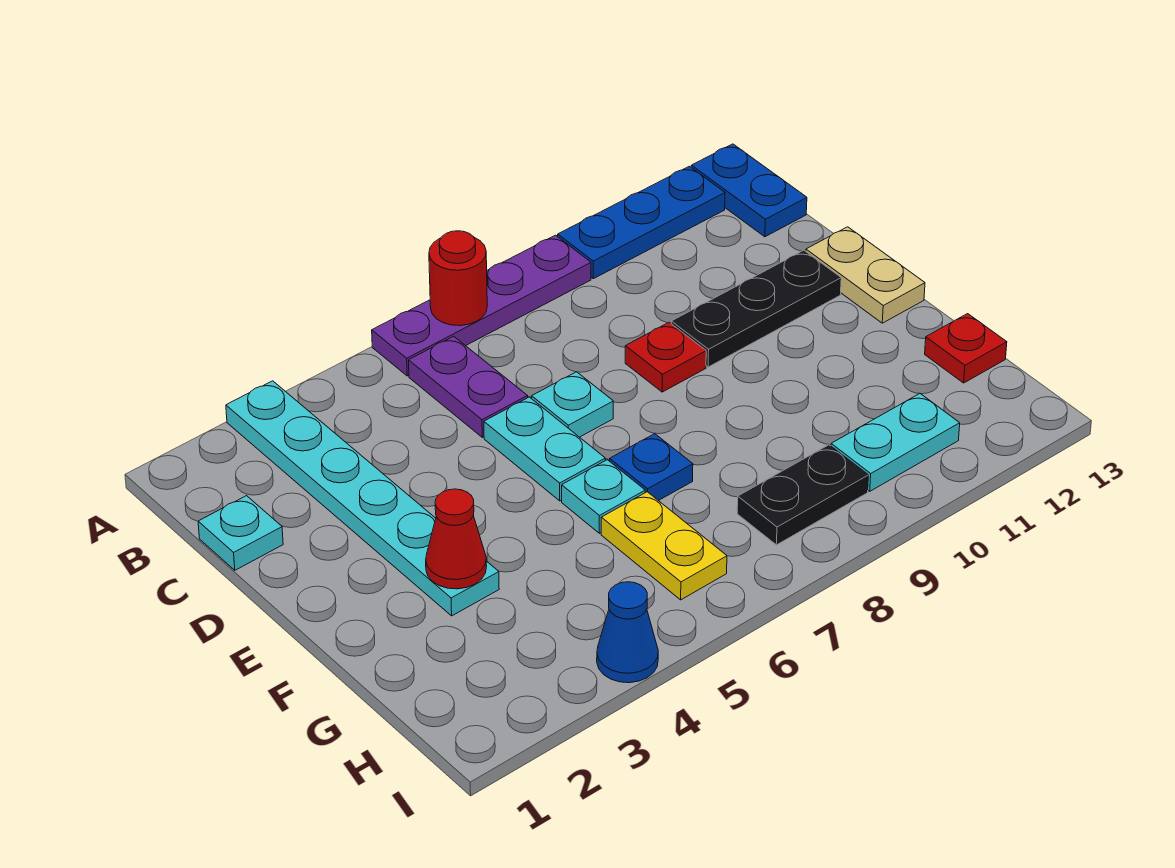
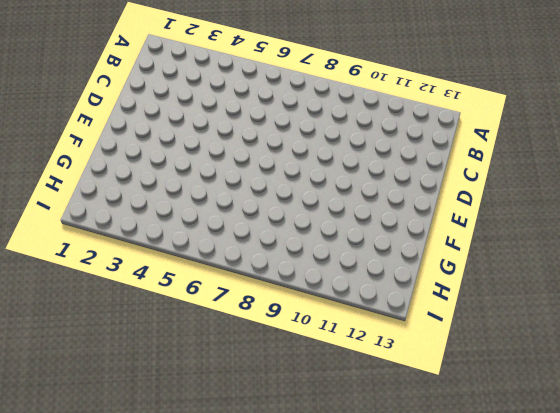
none -> cyan 1x6 plate [226,381,499,616]
none -> purple 1x4 plate [372,235,591,376]
none -> blue 1x3 plate [558,166,725,279]

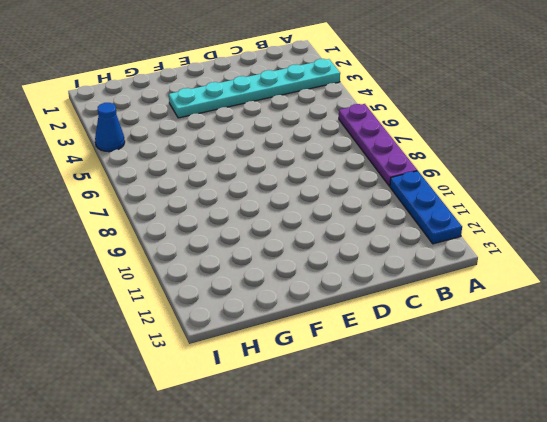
none -> blue 1x2 plate [691,144,807,237]
none -> purple 1x2 plate [409,336,528,437]
none -> cyan 1x1 plate [198,496,283,570]

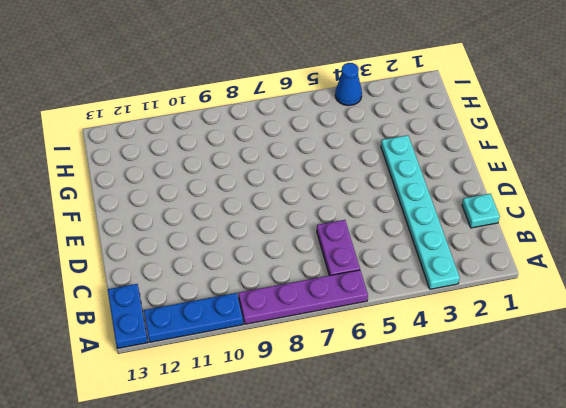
none -> cyan 1x2 plate [484,397,605,501]
none -> cyan 1x1 plate [532,372,613,437]
none -> red 1x1 plate [625,322,706,392]

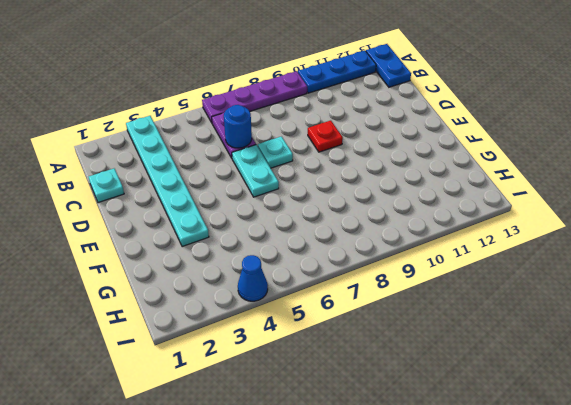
blue 1x1 round brick [224,105,252,148] -> none
none -> black 1x3 plate [671,250,841,367]
none -> tan 1x2 plate [806,227,925,323]
none -> cyan 1x1 plate [562,460,645,533]

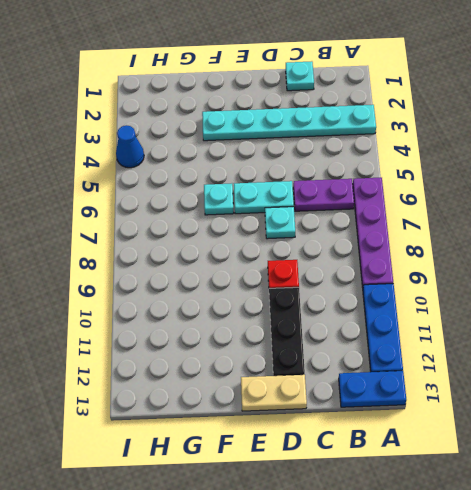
none -> blue 1x1 plate [610,434,693,501]
none -> yellow 1x2 plate [601,492,727,600]
none -> red 1x1 plate [925,314,1007,383]

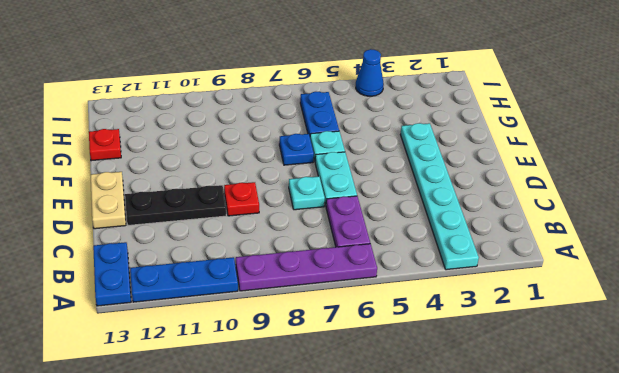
blue 1x2 plate [300,92,339,136] -> yellow 1x2 plate [601,492,727,600]
none -> cyan 1x1 plate [198,496,283,570]
none -> black 1x2 plate [737,445,868,545]
none -> cyan 1x2 plate [831,393,960,491]

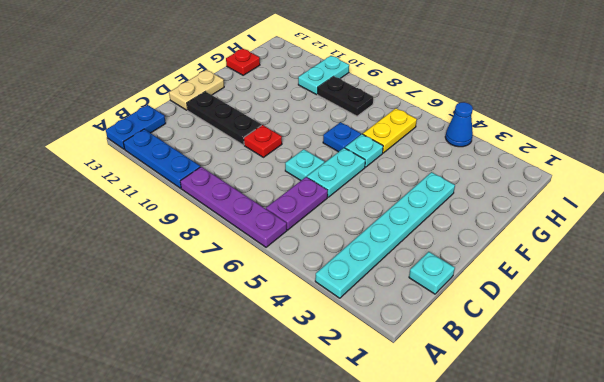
cyan 1x2 plate [298,56,349,95] -> cyan 1x2 plate turned to [831,393,960,491]
none -> red 1x1 round brick [429,231,487,326]
none -> red 1x1 cone [426,489,487,589]

